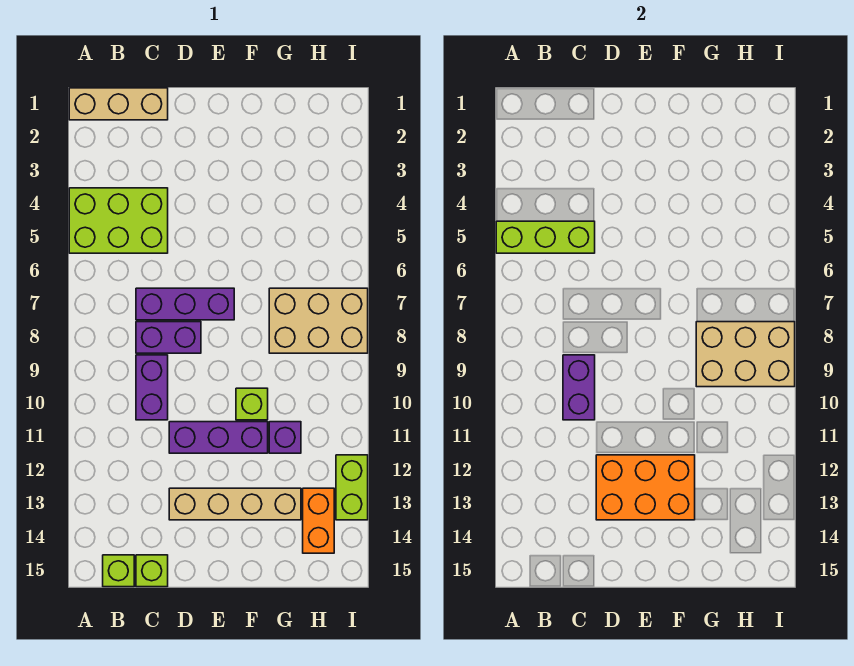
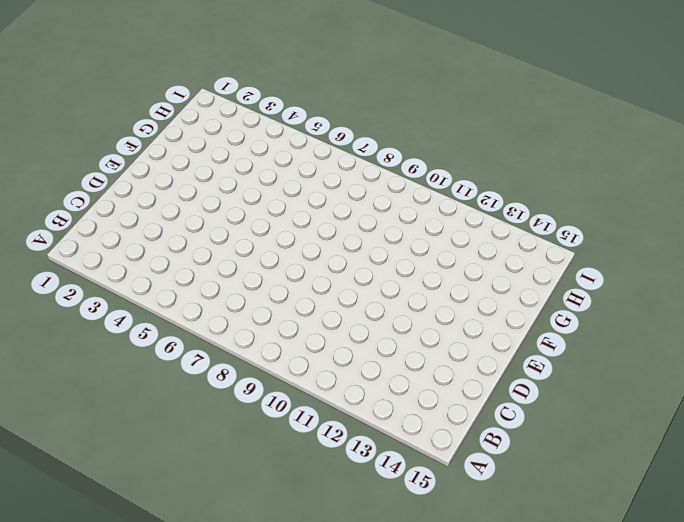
none -> tan 1x3 brick [69,88,168,120]
none -> lime 2x3 brick [69,188,168,253]
none -> lime 1x1 brick [103,555,134,587]

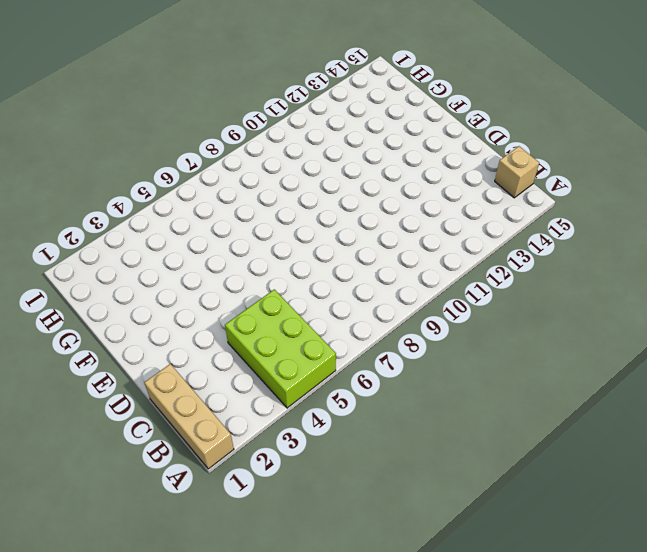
tan 1x1 brick [495,146,539,198] -> lime 1x1 brick [103,555,134,587]
none -> purple 1x3 brick [136,288,234,320]
none -> purple 1x2 brick [136,322,201,353]
none -> purple 1x2 brick [136,355,168,420]

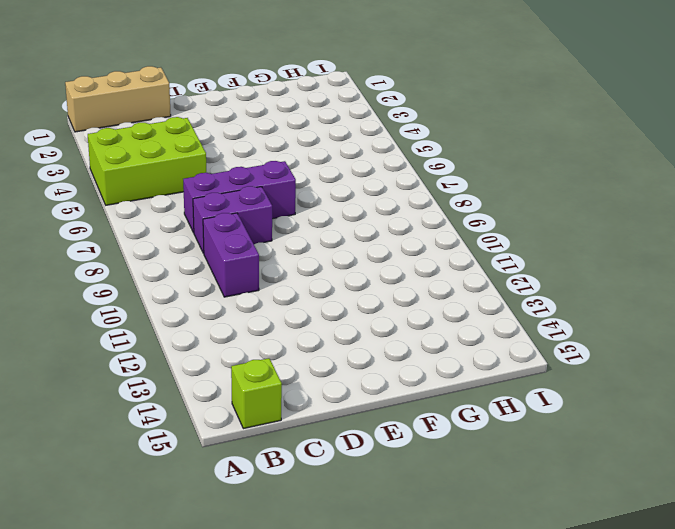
none -> lime 1x1 brick [136,555,168,587]
none -> purple 1x3 brick [169,422,268,453]
none -> tan 1x4 brick [169,488,301,520]

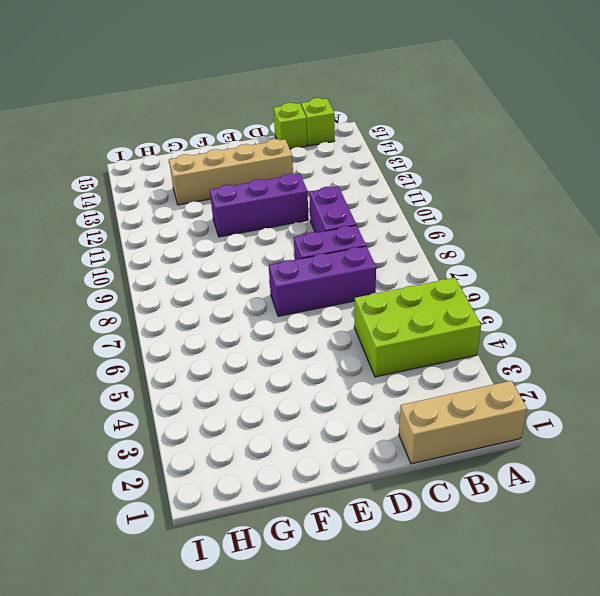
none -> lime 1x1 brick [236,388,268,420]
none -> tan 2x3 brick [269,288,368,353]
none -> purple 1x1 brick [269,422,301,453]

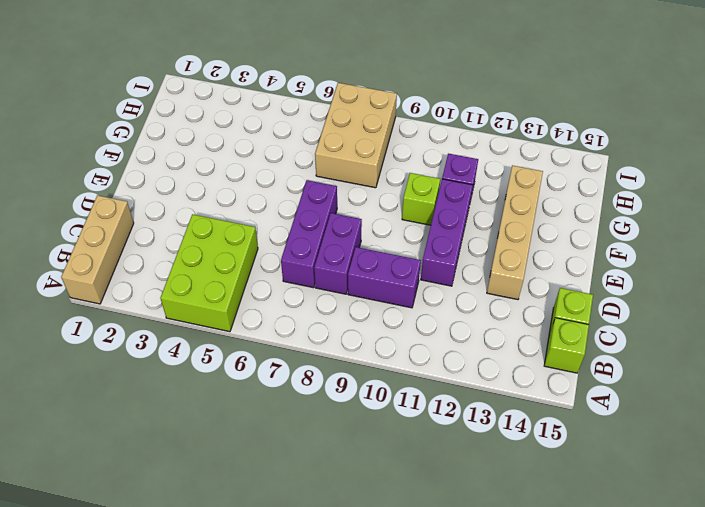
none -> orange 1x2 brick [303,488,334,553]
none -> lime 1x2 brick [336,455,368,520]
none -> lime 1x3 brick [496,221,595,253]

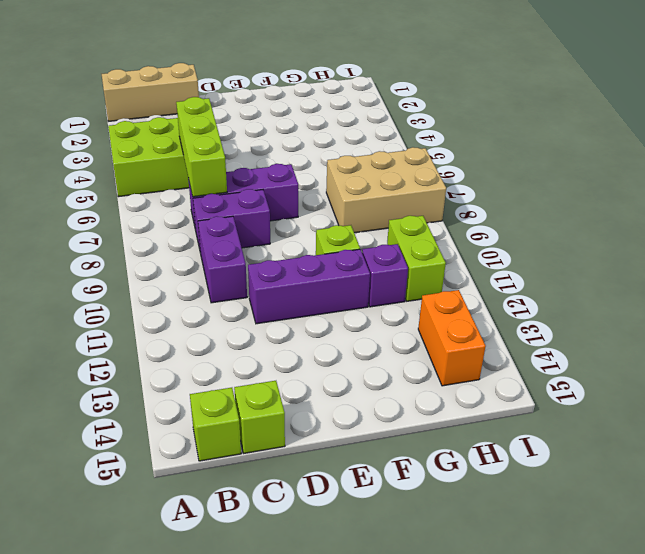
lime 1x3 brick [176,97,227,197] -> lime 1x3 brick turned to [496,221,595,253]
lime 1x2 brick [387,216,446,301] -> lime 1x2 brick moved to [336,455,368,520]
none -> tan 1x4 brick [169,488,301,520]
none -> purple 1x2 brick [563,355,595,420]
none -> orange 2x3 brick [596,455,695,520]

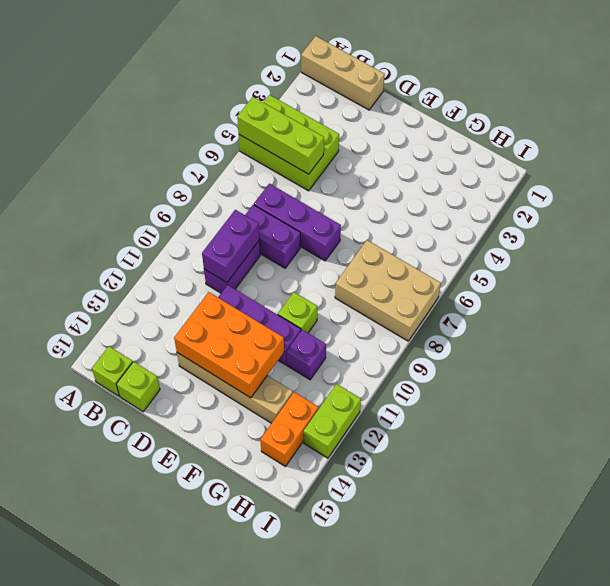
none -> tan 2x3 brick [696,322,795,387]

